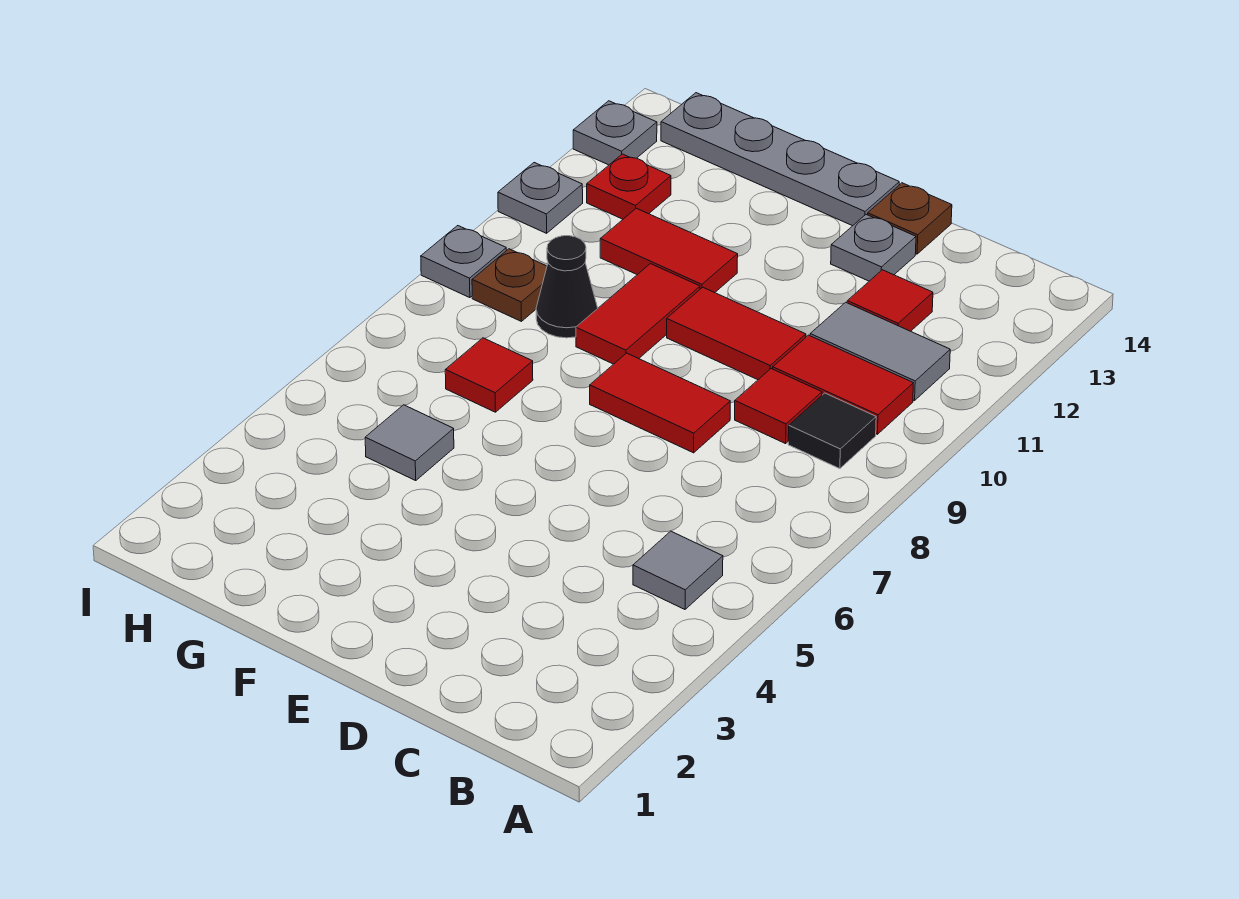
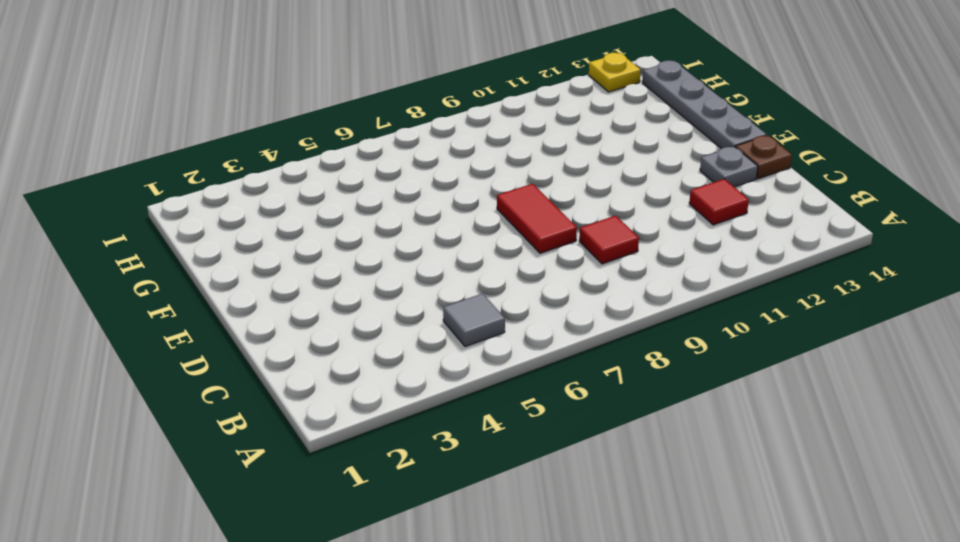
yellow 1x1 plate [589,53,641,92] -> grey 1x1 plate [573,101,657,165]
none -> black 1x1 tile [788,393,876,469]
none -> red 1x2 tile [773,335,913,434]
none -> grey 1x2 tile [810,302,950,401]

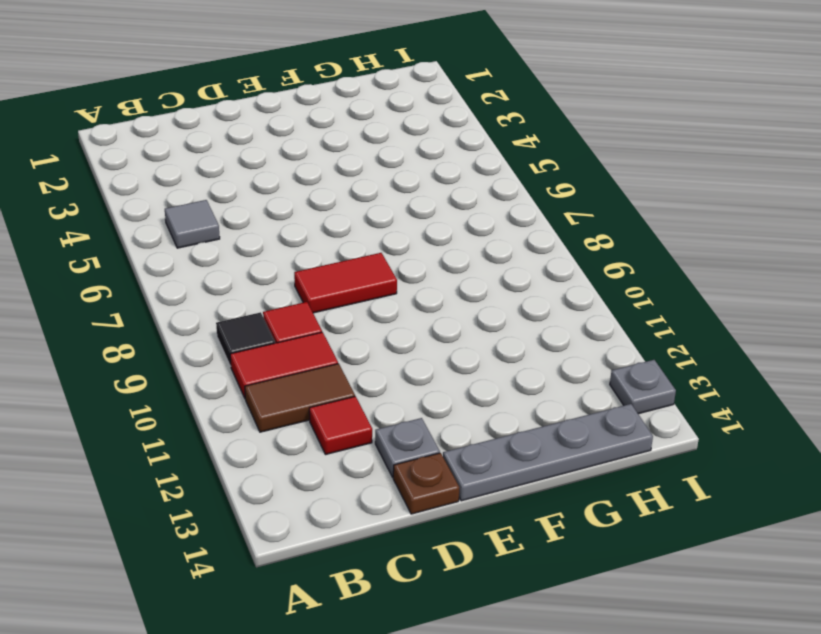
brown 1x2 tile [245,364,355,432] -> grey 1x2 tile [810,302,950,401]
none -> red 1x2 tile [667,287,806,380]
none -> red 1x2 tile [576,264,700,364]
none -> red 1x2 tile [600,208,738,293]

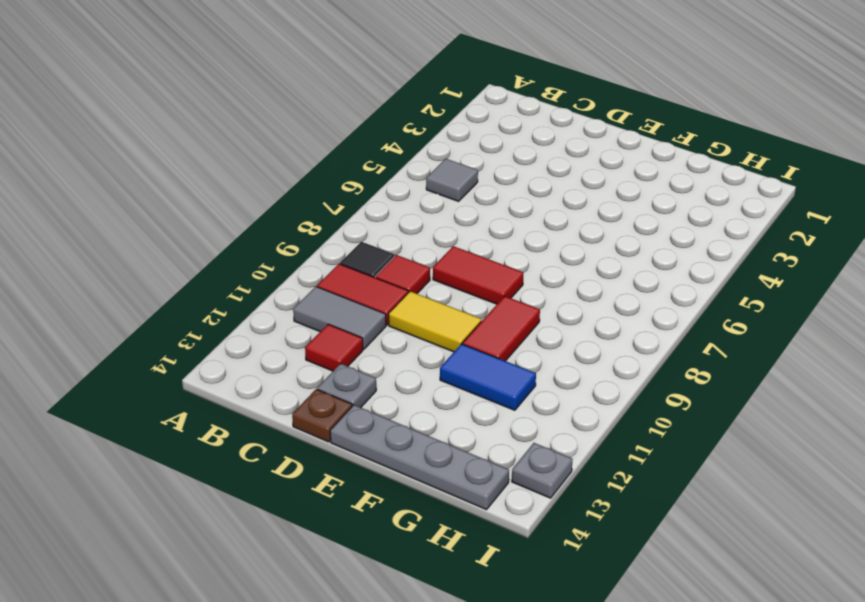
yellow 1x2 tile [389,291,481,352] -> red 1x2 tile [667,287,806,380]
blue 1x2 tile [440,344,536,410] -> red 1x2 tile [600,208,738,293]
none -> grey 1x1 tile [365,405,454,480]
none -> red 1x1 tile [445,338,533,412]
none -> black 1x1 cone [536,236,598,338]

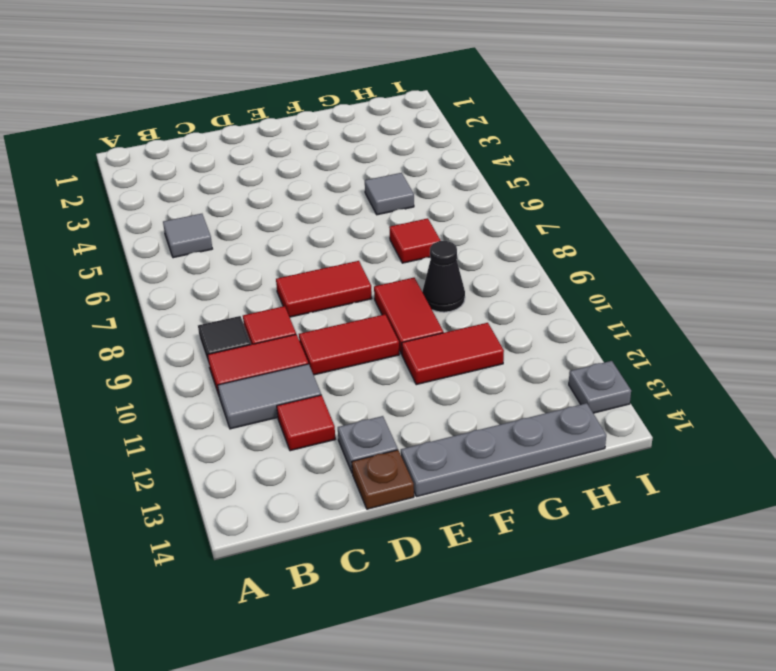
none -> brown 1x1 plate [472,249,547,321]
none -> red 1x1 plate [587,154,671,219]
none -> grey 1x1 plate [421,226,506,298]

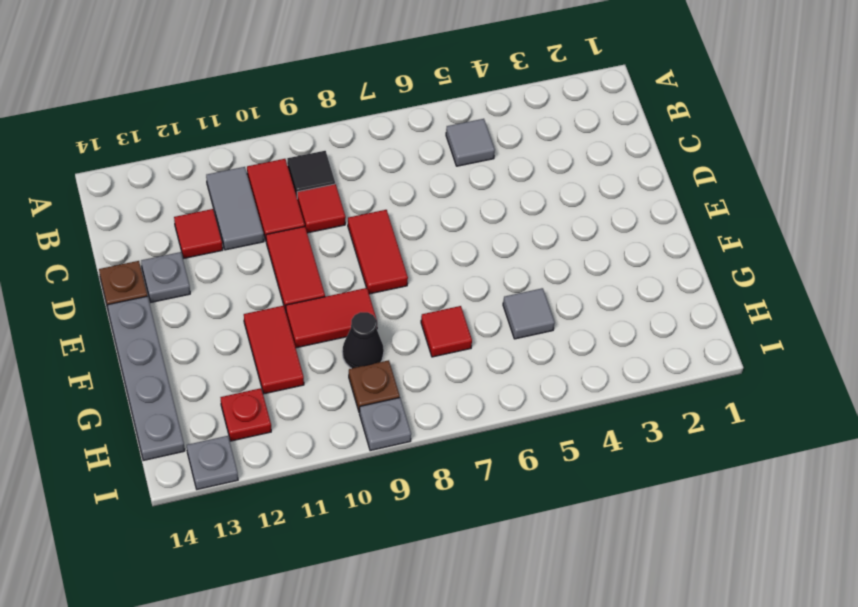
none -> grey 1x1 plate [498,163,583,233]

